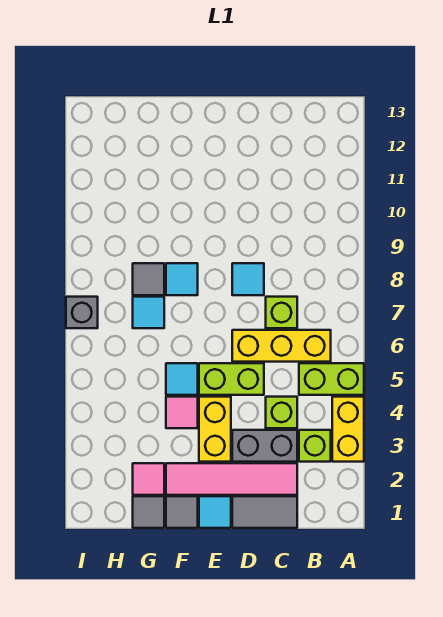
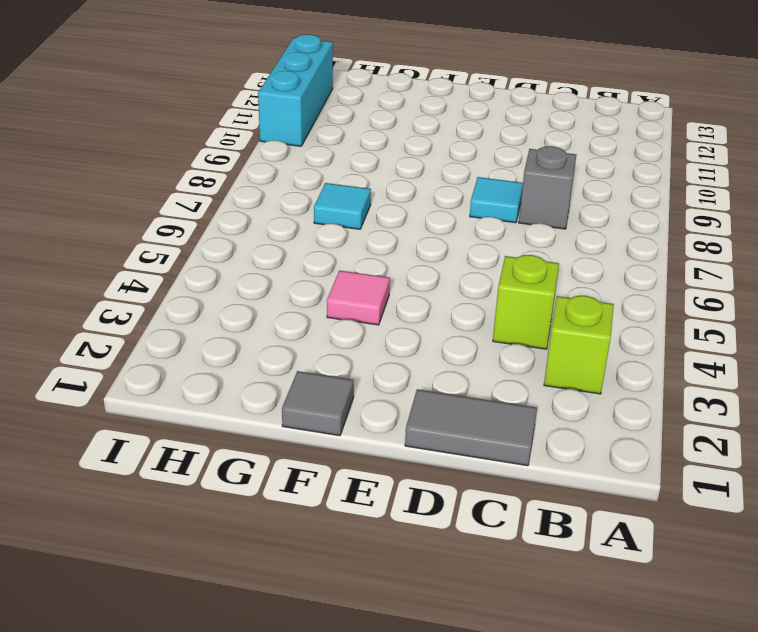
grey 1x1 brick [519,146,576,229] -> grey 1x1 brick moved to [66,297,98,328]
cyan 1x3 brick [258,35,333,146] -> none
none -> yellow 1x2 brick [332,397,364,462]
none -> lime 1x2 brick [299,363,364,395]
none -> yellow 1x3 brick [232,330,331,362]

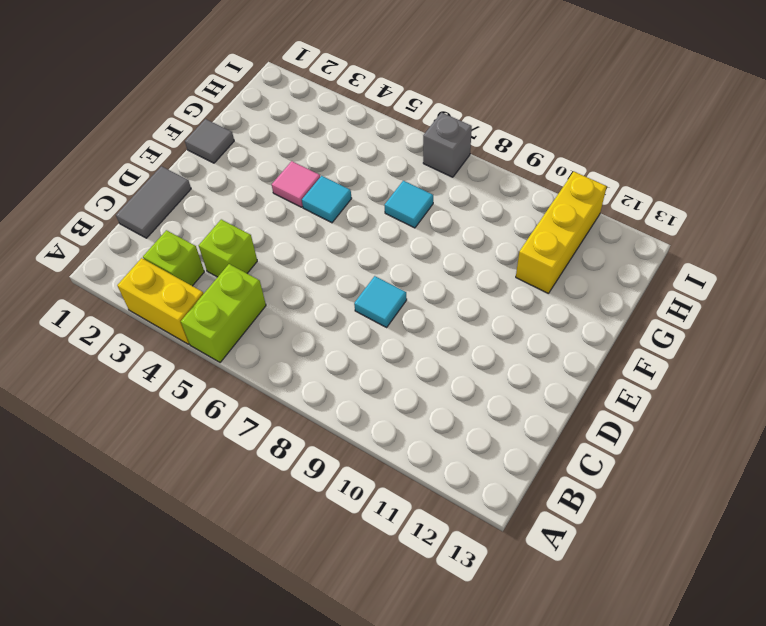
yellow 1x3 brick [516,172,607,294] -> yellow 1x3 brick moved to [232,330,331,362]
none -> pink 1x4 tile [166,463,297,495]
none -> grey 1x2 brick [232,430,297,462]
none -> lime 1x1 brick [266,297,297,328]

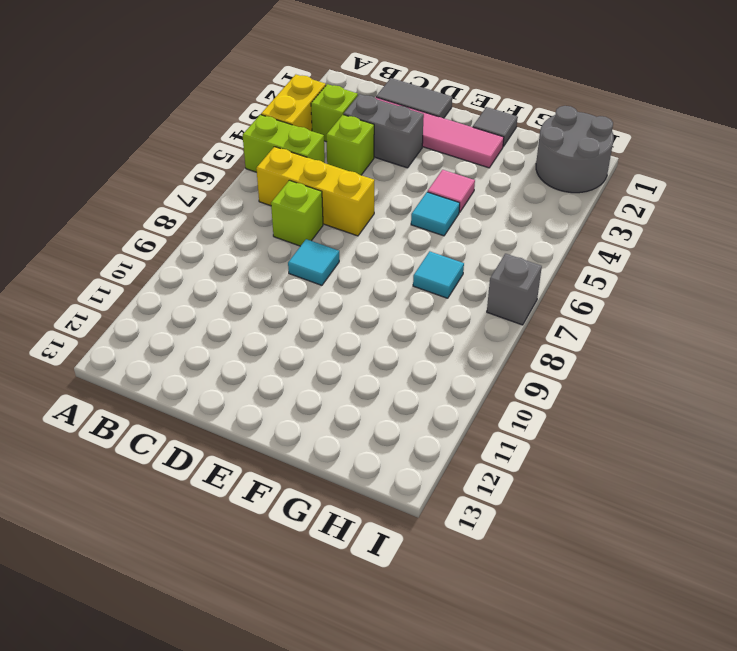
grey 2x2 round brick [536,106,614,193] -> none
none -> lime 1x2 brick [199,363,264,395]
none -> cyan 1x1 tile [199,496,231,528]
none -> yellow 1x2 brick [199,397,231,462]

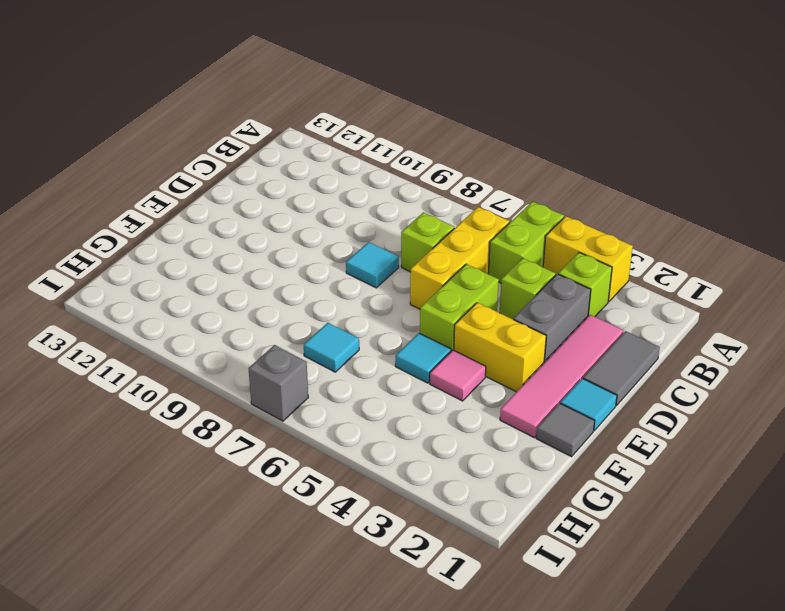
none -> cyan 1x1 tile [166,263,198,295]
none -> grey 1x1 tile [133,496,164,528]
none -> pink 1x1 tile [133,463,164,495]

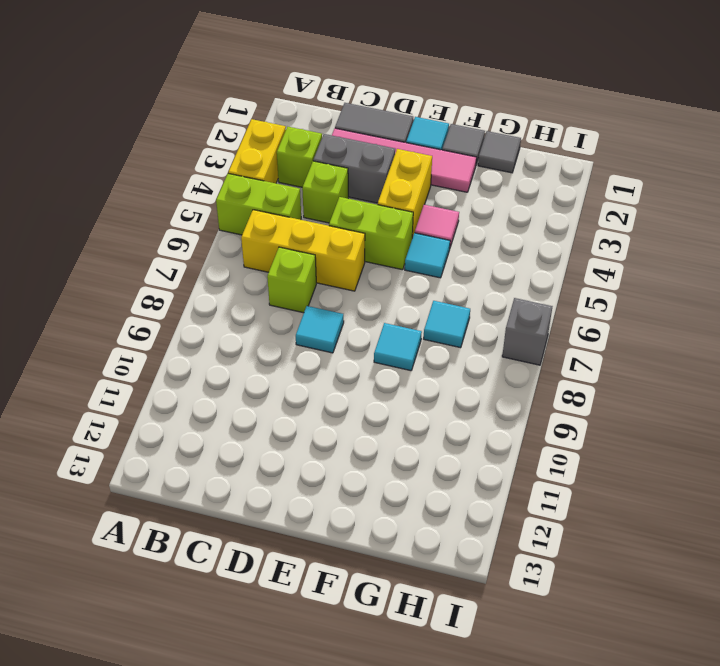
none -> pink 1x1 tile [133,463,164,495]
none -> grey 1x1 tile [133,263,164,295]

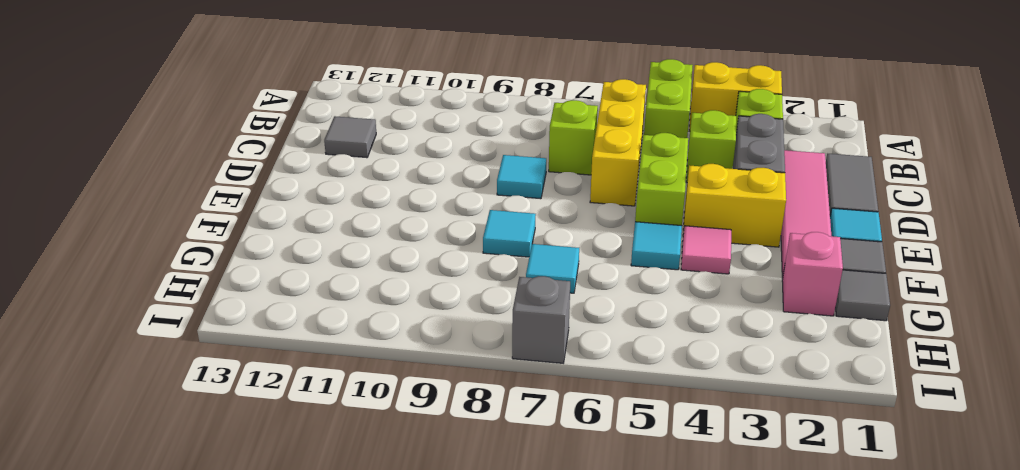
grey 1x1 tile [324,116,376,158] -> grey 1x1 tile moved to [133,263,164,295]
pink 1x1 brick [782,232,843,316] -> pink 1x1 tile [133,463,164,495]

